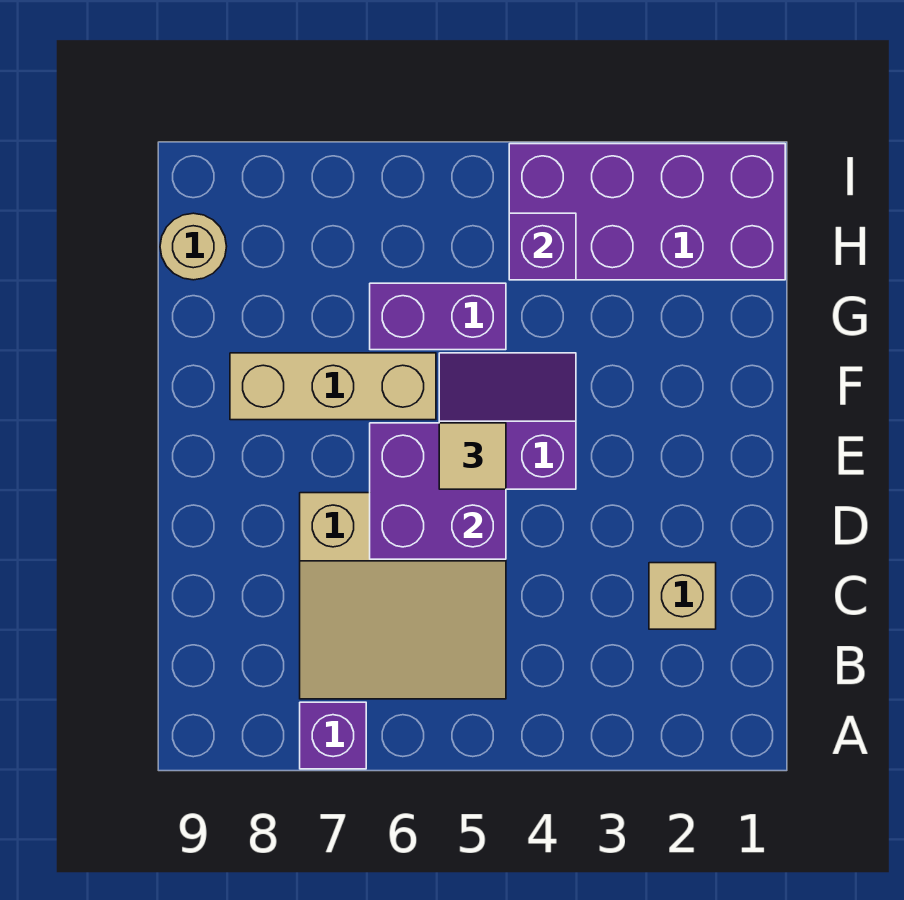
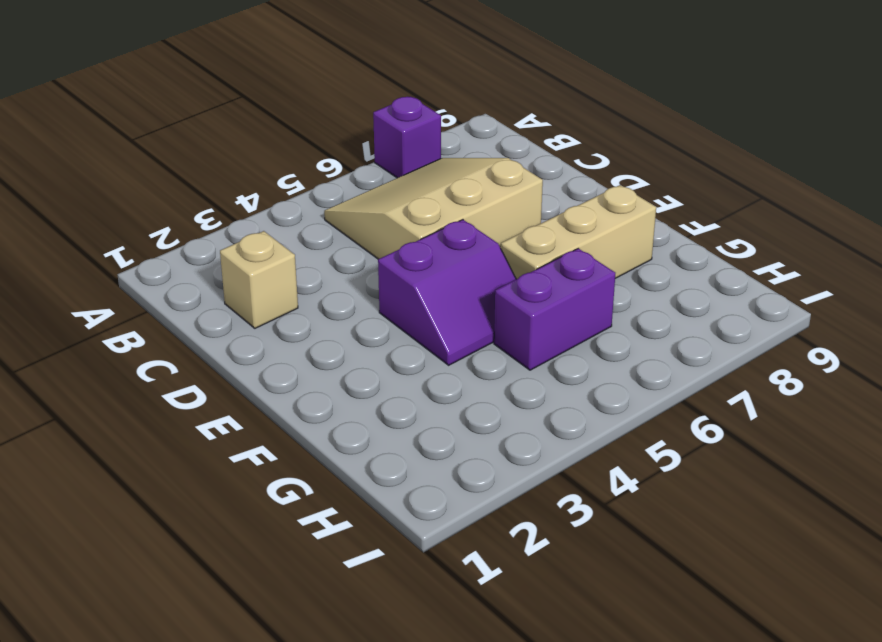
none -> purple 2x4 brick [509,144,785,280]
none -> tan 1x1 round brick [160,213,227,280]

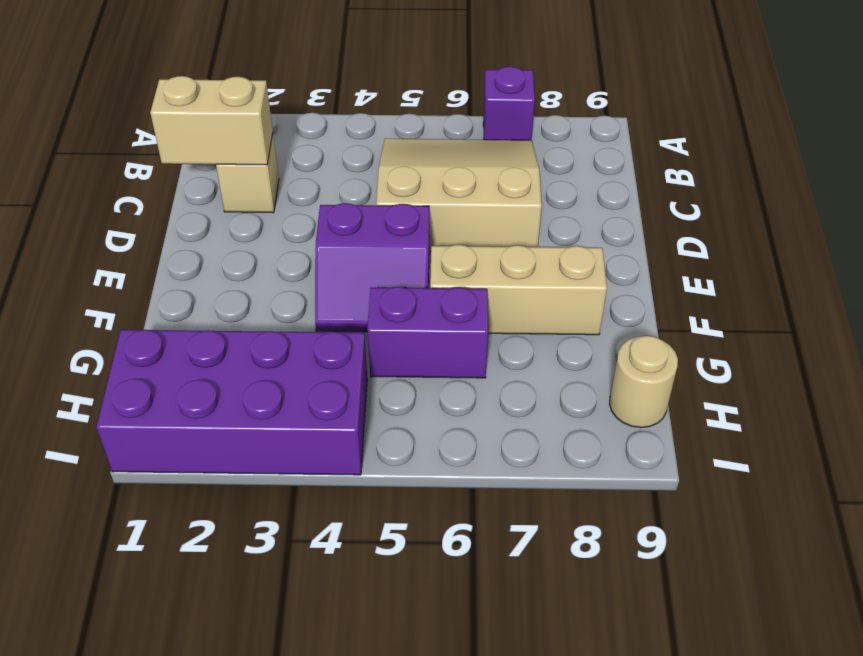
tan 1x2 brick [150,76,273,165] -> none
none -> purple 2x2 brick [370,423,506,559]
none -> purple 1x1 brick [509,213,576,280]

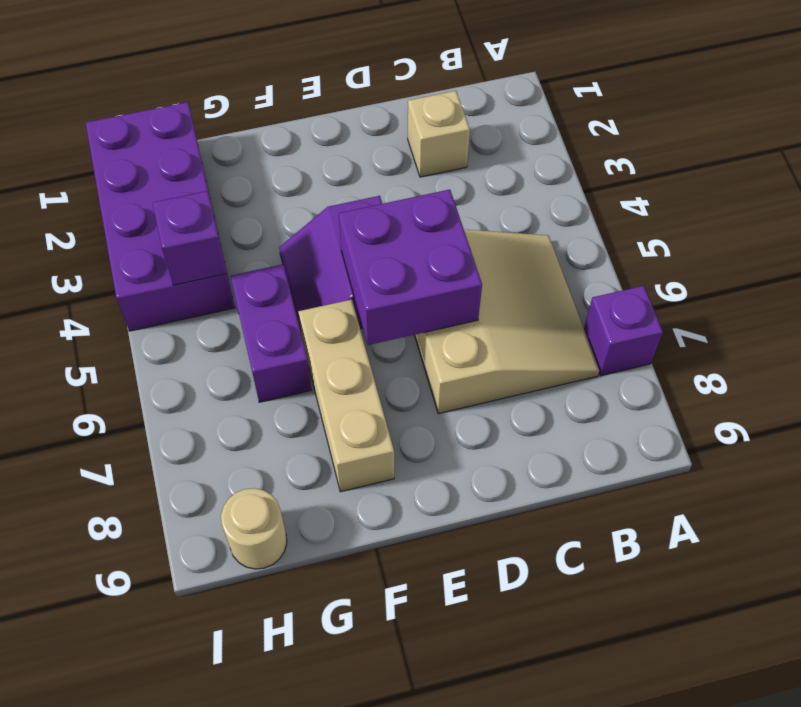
none -> tan 1x1 tile [439,423,506,489]

